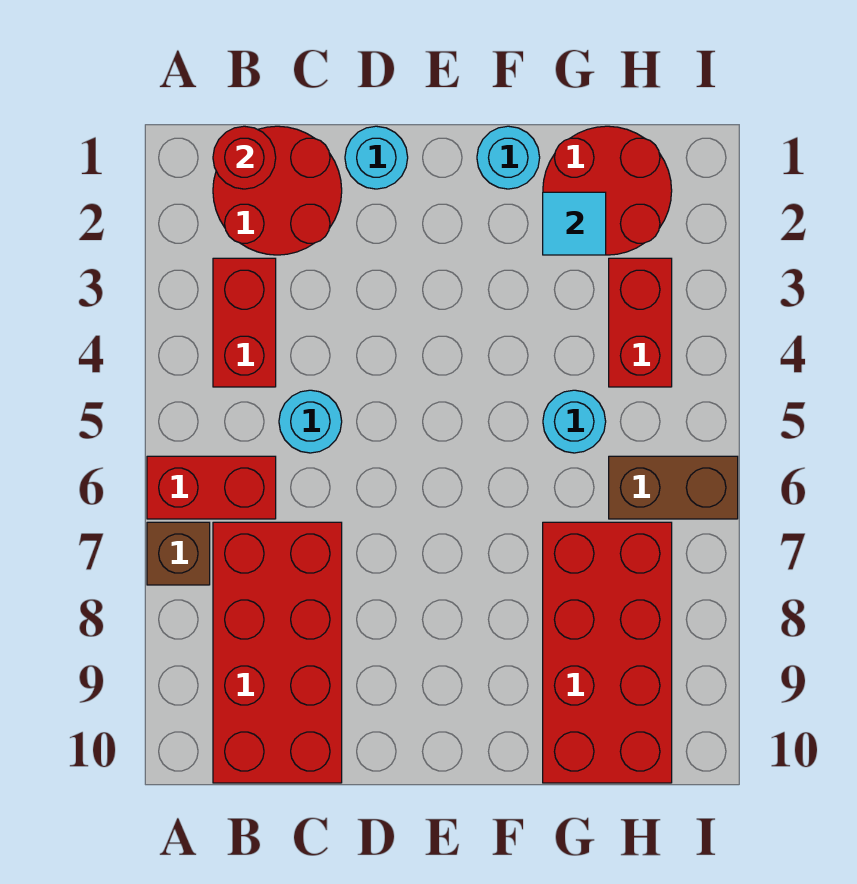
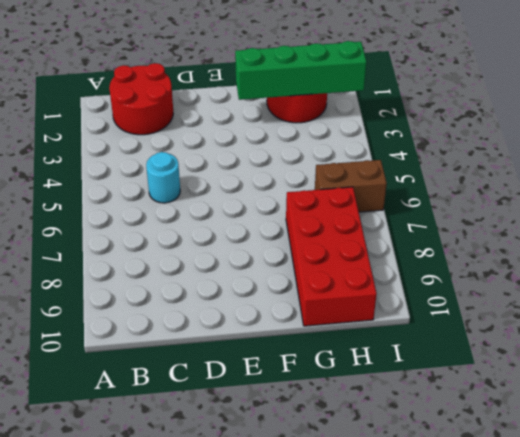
green 1x4 brick [235,41,366,100] -> cyan 1x1 tile [543,192,606,255]
none -> red 1x2 brick [147,456,276,519]
none -> brown 1x1 brick [147,522,210,585]
none -> red 1x2 brick [213,258,276,387]

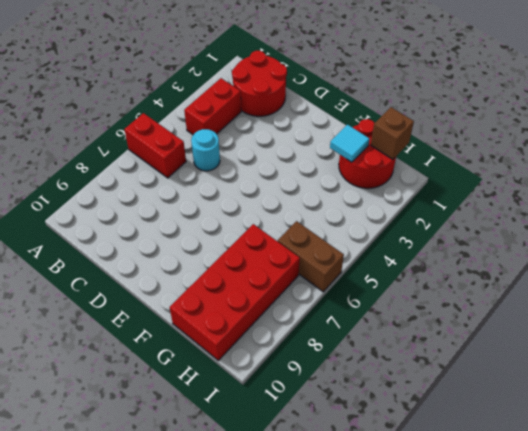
brown 1x1 brick [371,107,414,159] -> brown 1x1 brick moved to [147,522,210,585]
none -> red 2x4 brick [213,522,342,783]
none -> cyan 1x1 round brick [345,126,408,189]
none -> cyan 1x1 round brick [477,126,540,189]

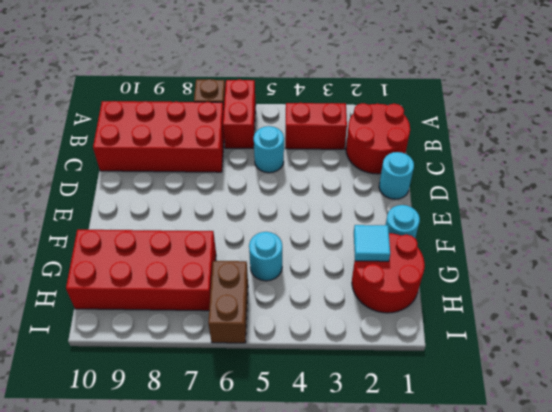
none -> red 1x2 brick [609,258,672,387]
none -> red 1x1 round brick [213,126,276,189]

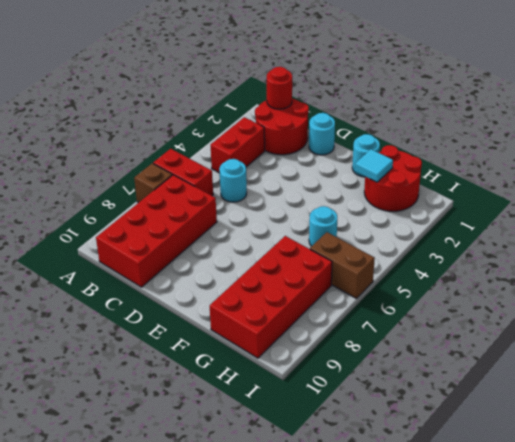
none -> red 1x2 brick [609,258,672,387]

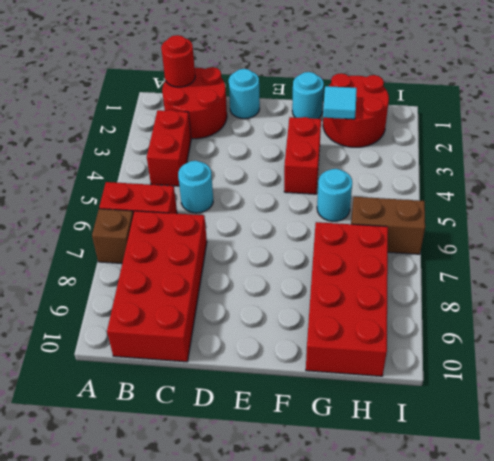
red 1x2 brick [284,117,321,194] -> red 1x2 brick moved to [609,258,672,387]

